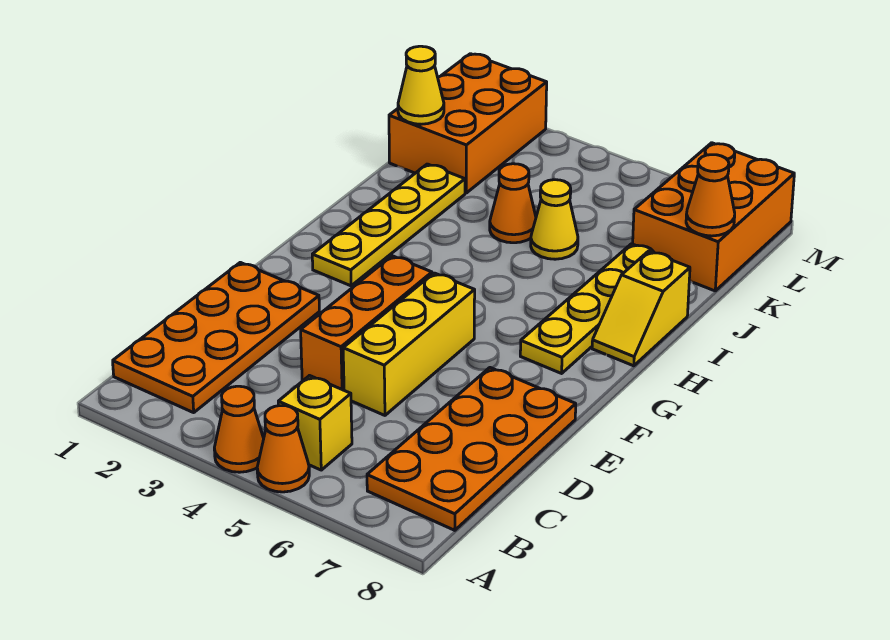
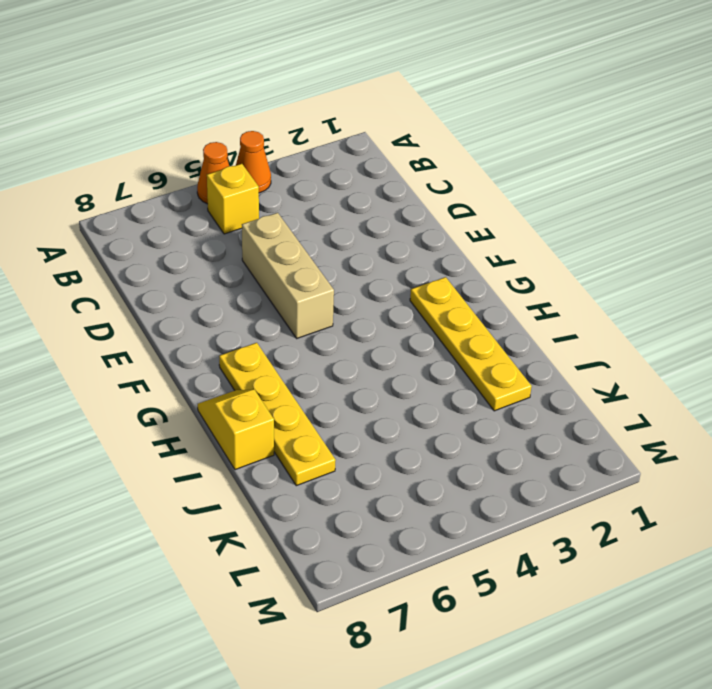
tan 1x3 brick [242,213,334,338] -> yellow 1x3 brick [343,273,475,415]
none -> orange 2x4 plate [113,262,319,413]
none -> orange 2x4 plate [367,368,576,530]
none -> orange 1x3 brick [301,256,432,390]

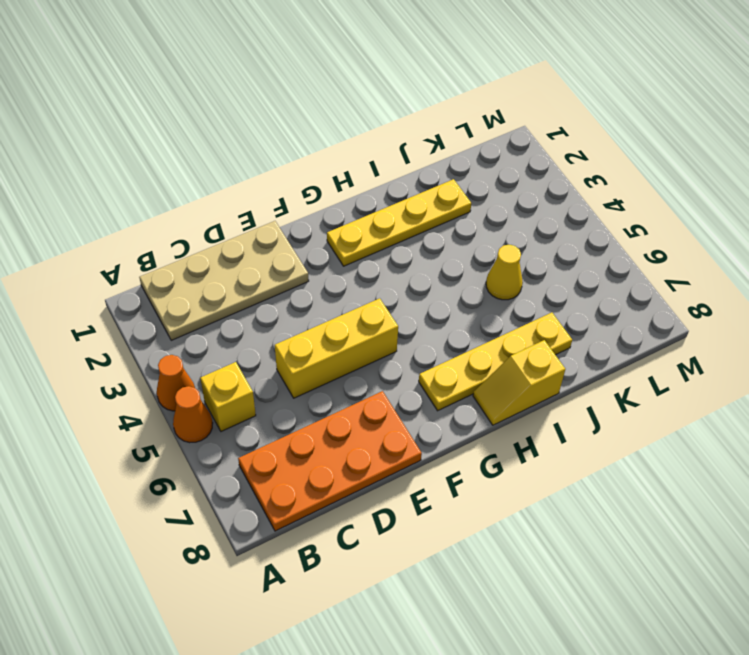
tan 2x4 plate [139,221,309,340] -> orange 2x4 plate [113,262,319,413]
none -> orange 1x3 brick [301,256,432,390]
none -> orange 1x1 cone [490,164,536,243]
none -> orange 2x3 brick [389,54,547,193]

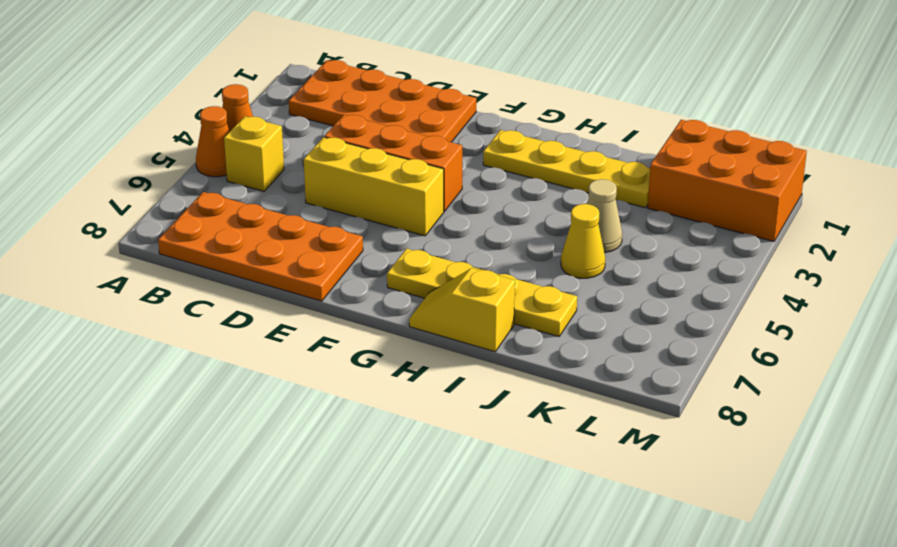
tan 1x1 cone [587,179,622,253] -> orange 1x1 cone [490,164,536,243]
none -> orange 2x3 brick [633,143,794,291]
none -> yellow 1x1 cone [398,46,444,124]
none -> orange 1x1 cone [686,155,735,236]

